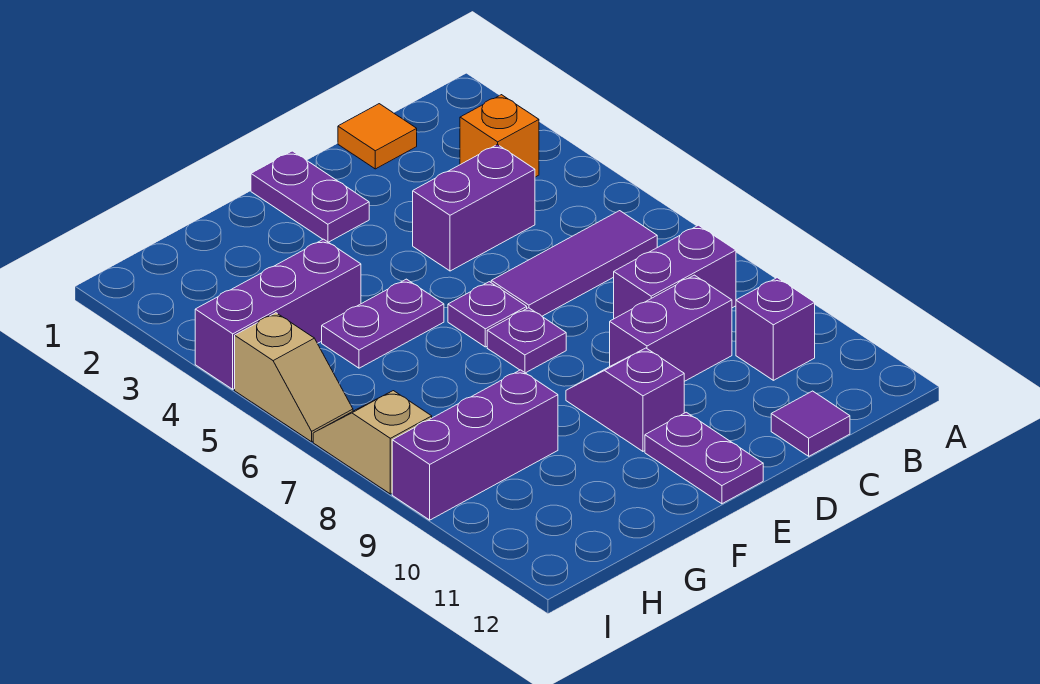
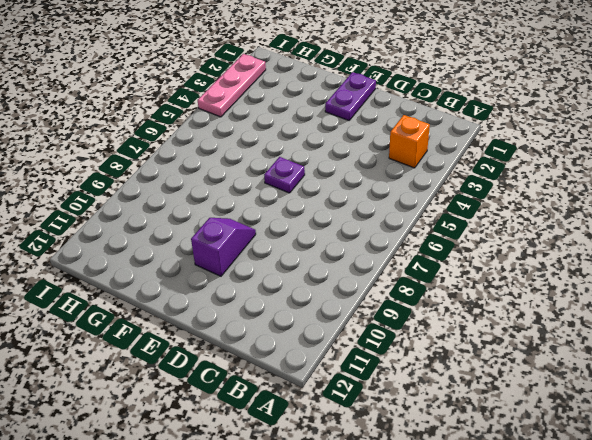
pink 1x3 plate [198,54,266,117] -> purple 1x3 brick [195,239,361,389]
none -> purple 1x3 tile [491,211,657,316]
none -> purple 1x2 brick [614,225,736,319]
none -> purple 1x1 brick [736,278,815,380]

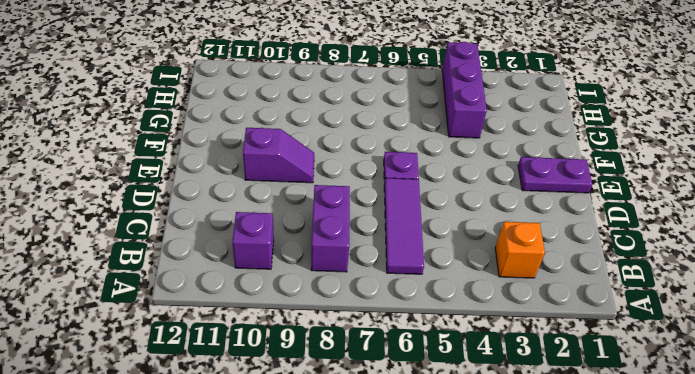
none -> orange 1x1 tile [338,104,417,169]
none -> purple 1x2 brick [413,144,535,271]
none -> purple 1x2 brick [610,275,732,381]

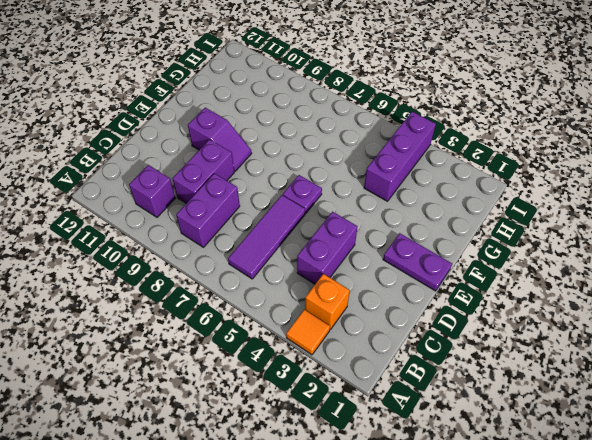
orange 1x1 tile [286,310,330,355] -> orange 1x1 tile moved to [338,104,417,169]
none -> purple 1x1 tile [771,391,850,456]
none -> purple 1x1 plate [487,308,566,373]
none -> purple 1x2 plate [645,412,763,504]

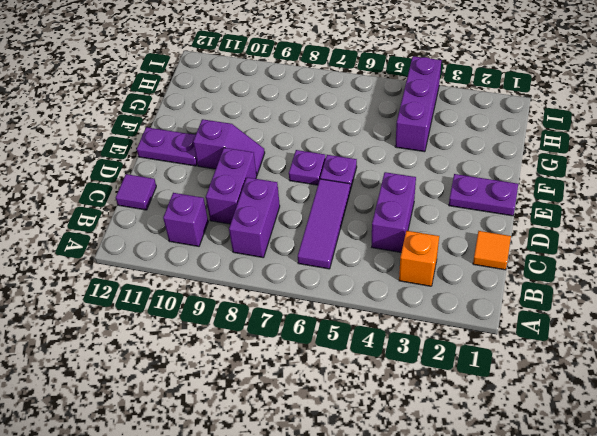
none -> purple 1x2 plate [322,279,444,368]
none -> purple 1x3 brick [392,370,558,520]
none -> tan 1x2 slope [235,313,353,442]

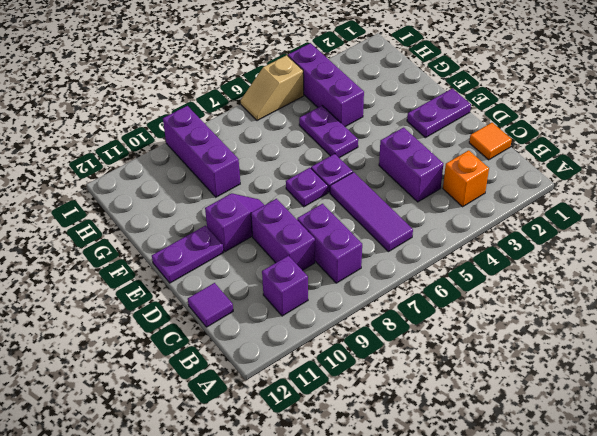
none -> tan 1x2 slope [313,391,432,494]

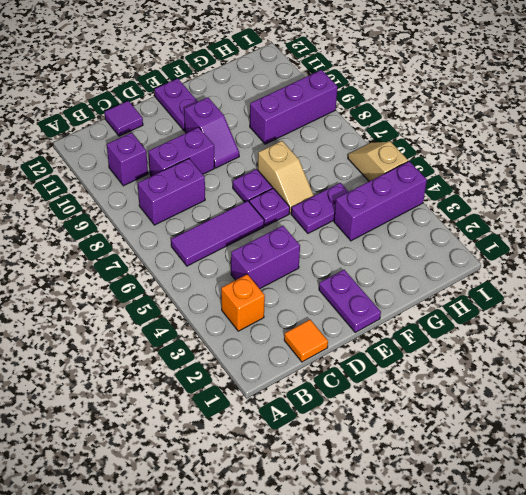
tan 1x2 slope [258,141,314,213] -> tan 1x2 slope moved to [313,391,432,494]

